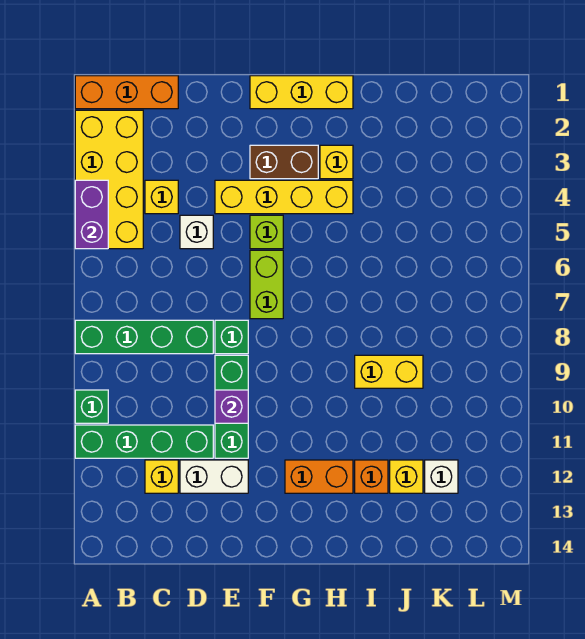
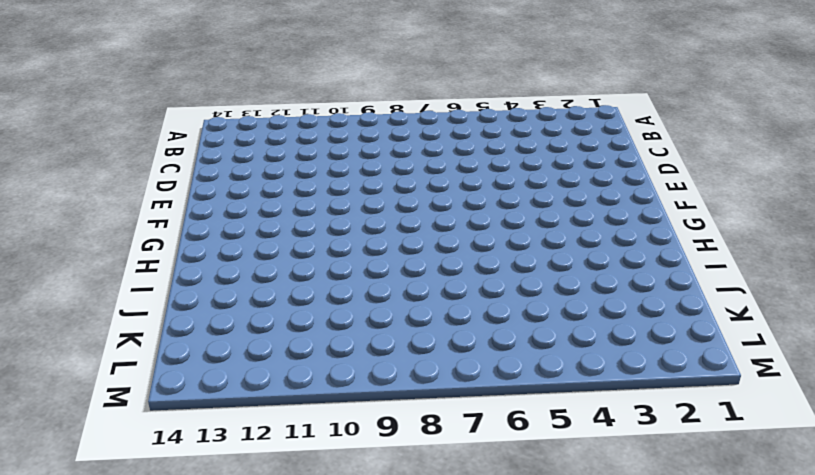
none -> orange 1x3 brick [75,76,178,109]
none -> yellow 2x4 brick [75,110,143,249]
none -> green 1x4 brick [75,320,213,354]

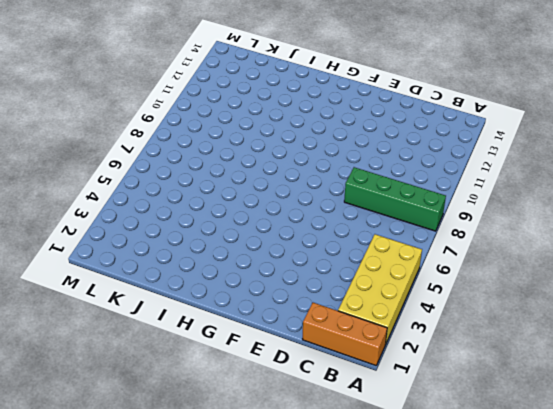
none -> green 1x1 brick [75,390,108,423]
none -> green 1x4 brick [75,425,213,458]
none -> yellow 1x1 brick [145,180,178,214]

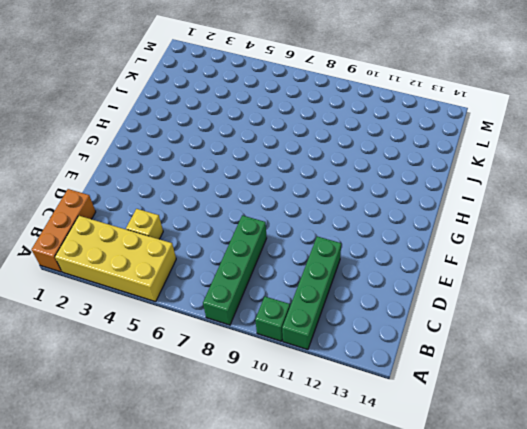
none -> yellow 1x1 brick [145,460,178,493]
none -> white 1x1 brick [180,215,213,249]
none -> white 1x2 brick [180,460,248,493]

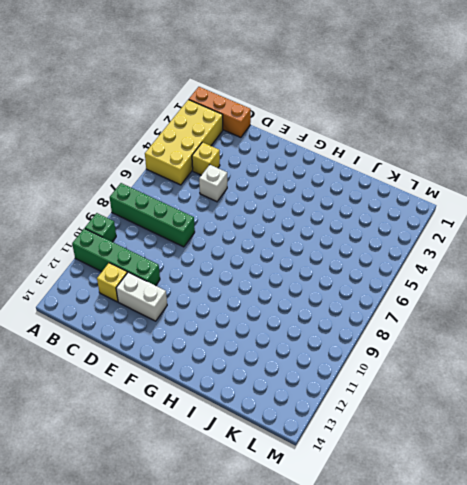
none -> yellow 1x4 brick [215,180,353,214]
none -> green 1x1 brick [215,320,248,354]
none -> green 1x3 brick [215,355,248,458]

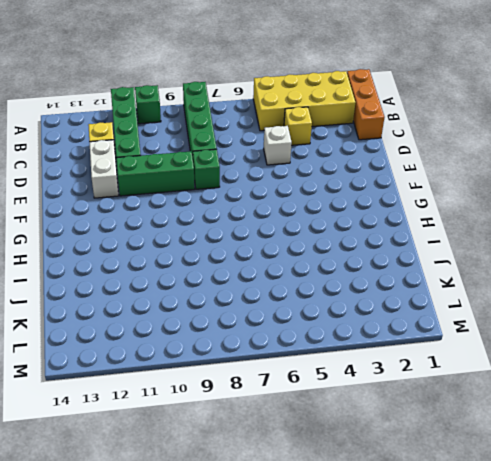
none -> yellow 1x4 brick [215,180,353,214]
none -> yellow 1x3 brick [250,76,353,109]
none -> brown 1x2 brick [250,145,318,179]

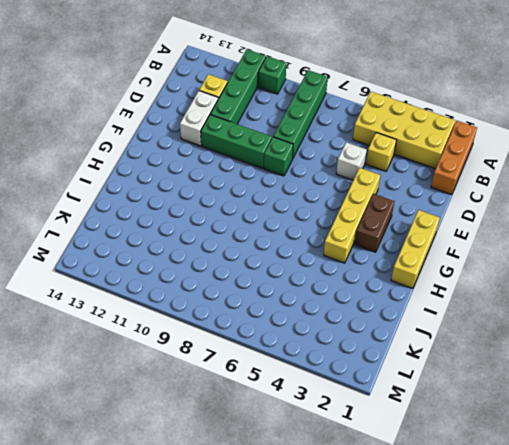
none -> lime 1x1 brick [250,215,283,249]
none -> lime 1x2 brick [250,250,283,319]
none -> orange 1x2 brick [285,460,353,493]

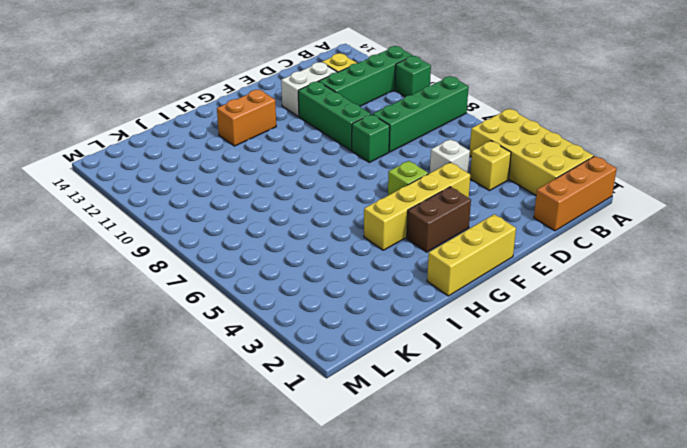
none -> lime 1x2 brick [250,250,283,319]
none -> yellow 1x1 brick [320,145,353,179]
none -> yellow 1x2 brick [355,355,423,388]

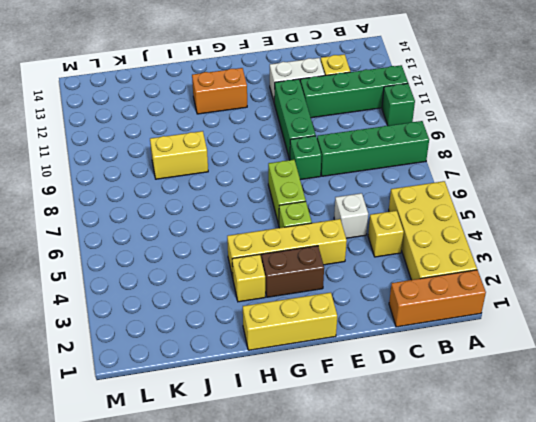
none -> orange 1x1 brick [355,460,388,493]
none -> yellow 1x1 brick [390,460,423,493]
none -> white 1x1 brick [425,460,458,493]

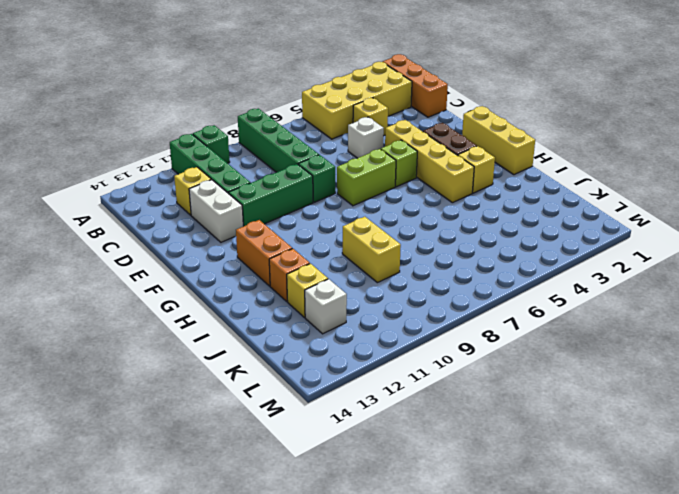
none -> purple 1x2 brick [75,180,108,249]
none -> purple 1x1 brick [215,390,248,423]

